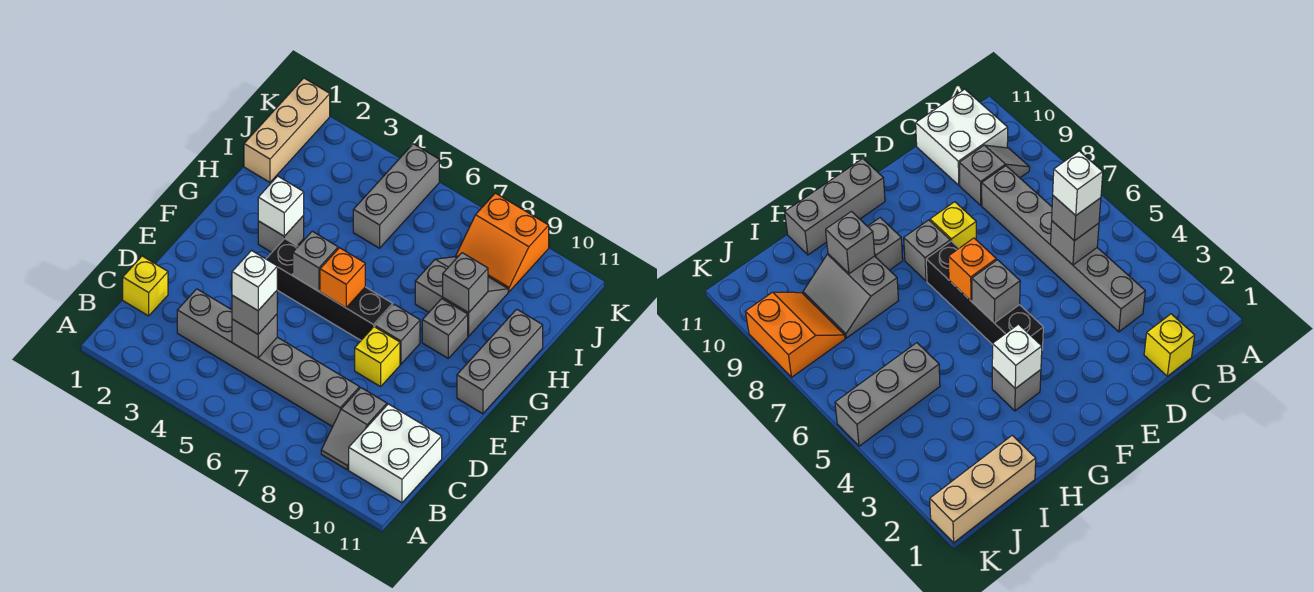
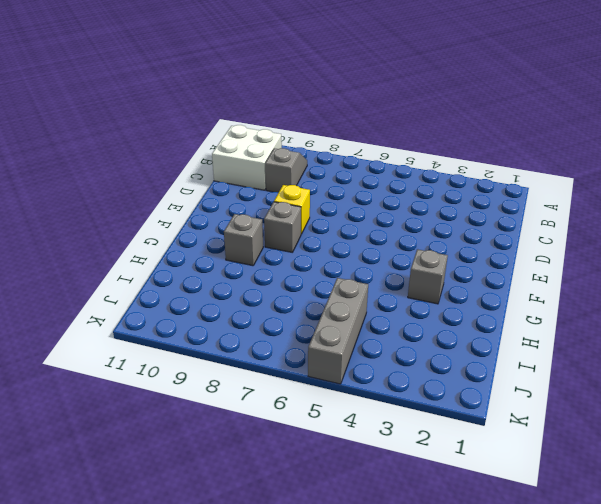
none -> yellow 1x1 brick [123,256,168,316]
none -> grey 1x6 brick [177,289,359,427]
none -> black 1x4 brick [266,239,393,340]

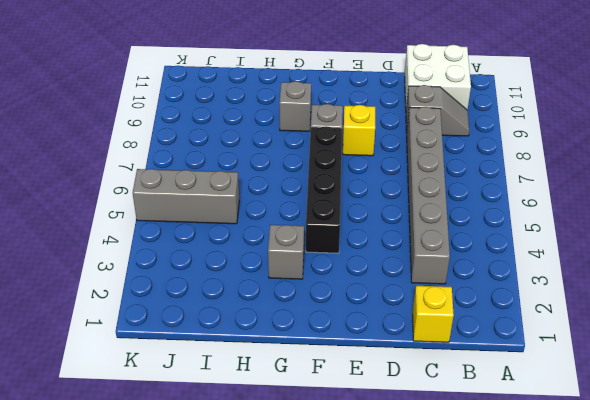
none -> grey 1x3 brick [457,309,543,414]
none -> grey 2x2 slope [415,257,508,336]
none -> tan 1x3 brick [244,78,330,182]

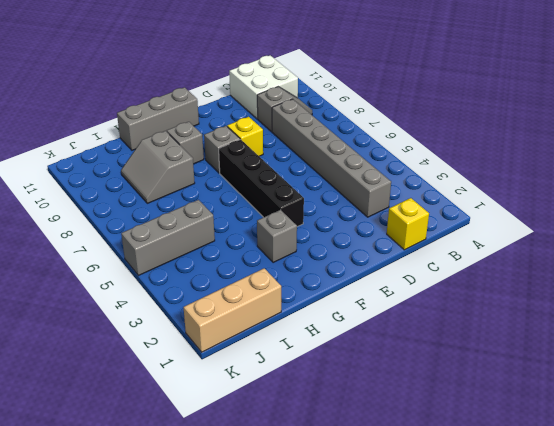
none -> orange 2x2 slope [456,193,549,292]
none -> grey 1x1 brick [232,314,277,358]
none -> grey 1x1 brick [293,231,338,291]

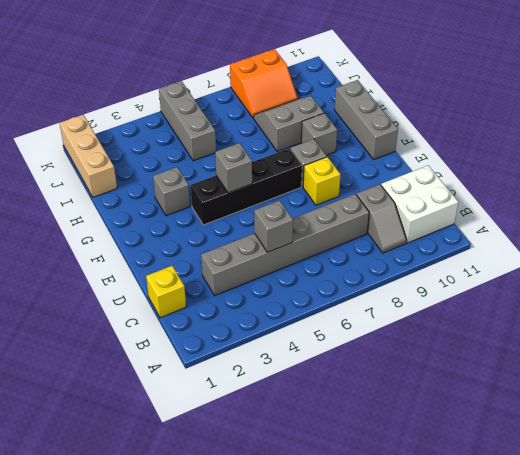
none -> orange 1x1 brick [320,248,365,308]
none -> white 1x1 brick [258,176,304,236]
none -> grey 1x1 brick [443,253,488,313]

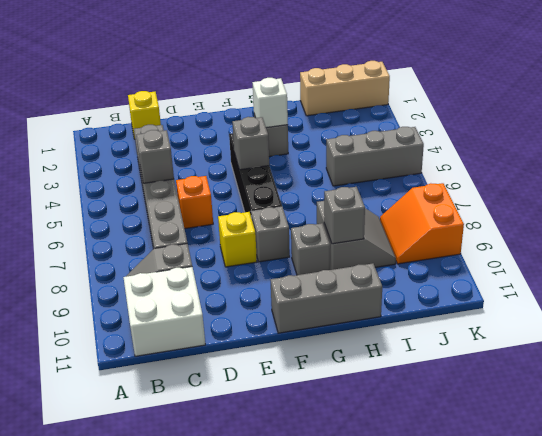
orange 1x1 brick [176,176,213,229] -> orange 1x1 brick moved to [320,248,365,308]
none -> grey 1x1 brick [232,291,277,334]
none -> white 1x1 brick [232,251,277,310]

